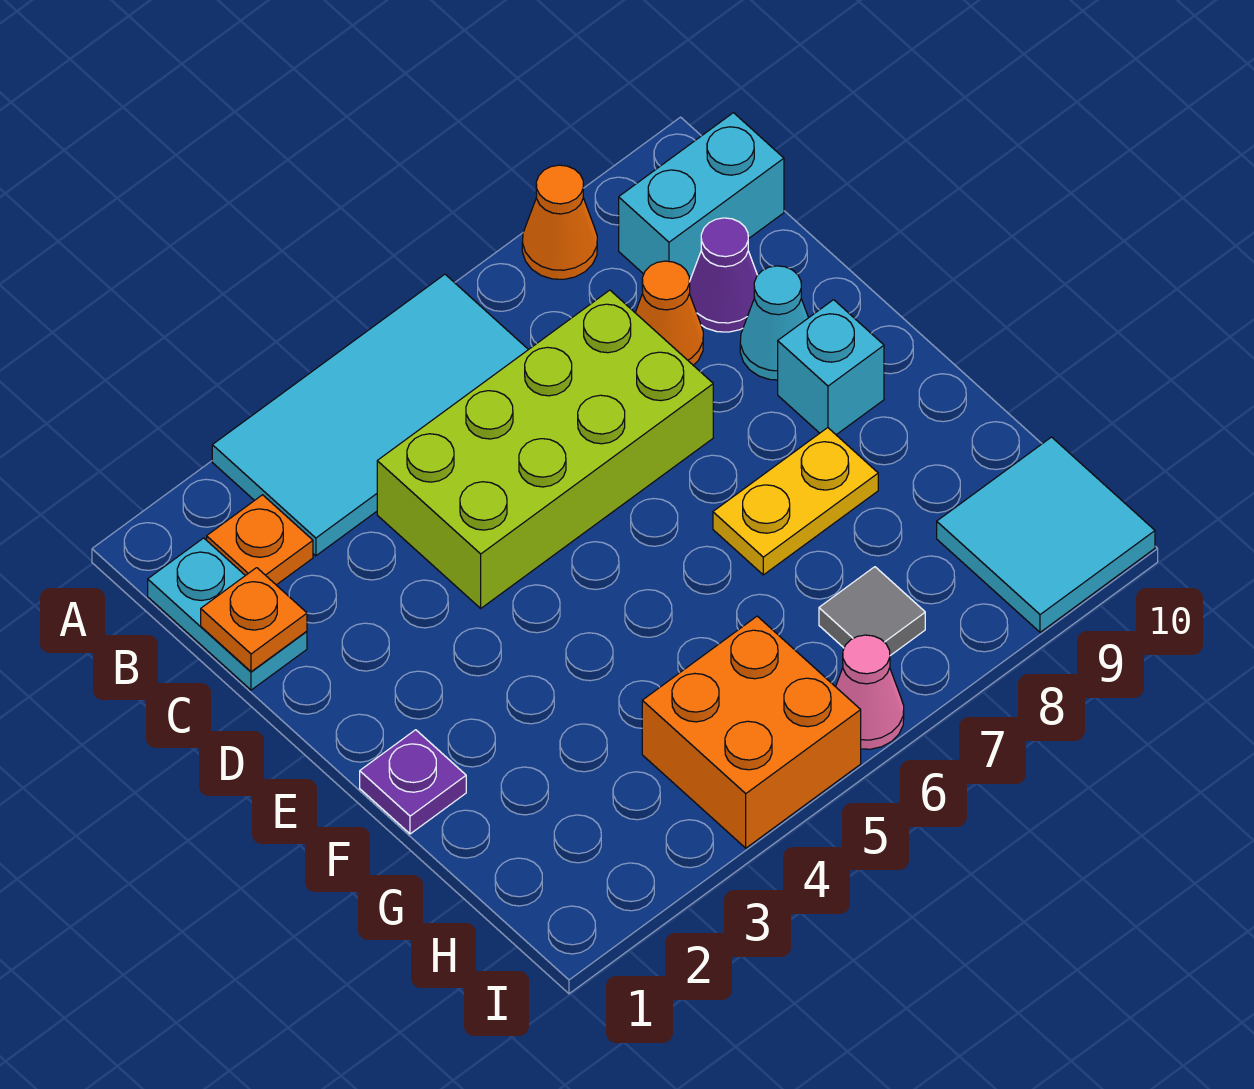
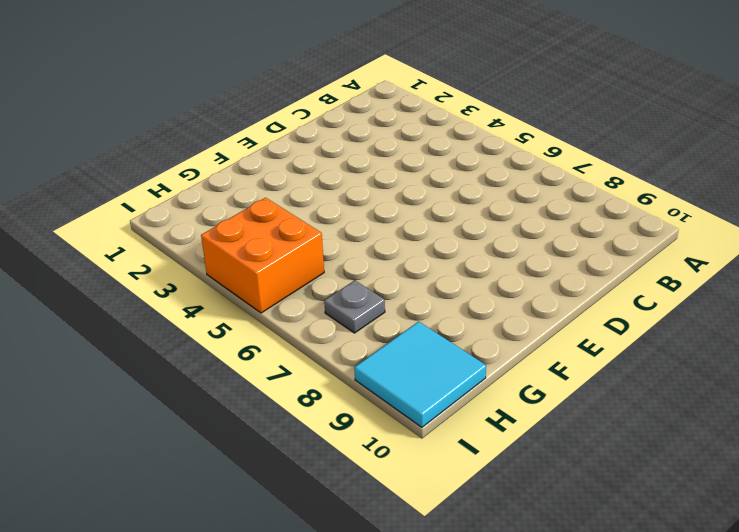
grey 1x1 plate [324,280,385,333] -> grey 1x1 tile [819,567,925,656]
none -> cyan 2x4 tile [212,274,528,556]
none -> orange 1x1 cone [522,165,597,279]
none -> cyan 1x2 plate [148,538,307,690]

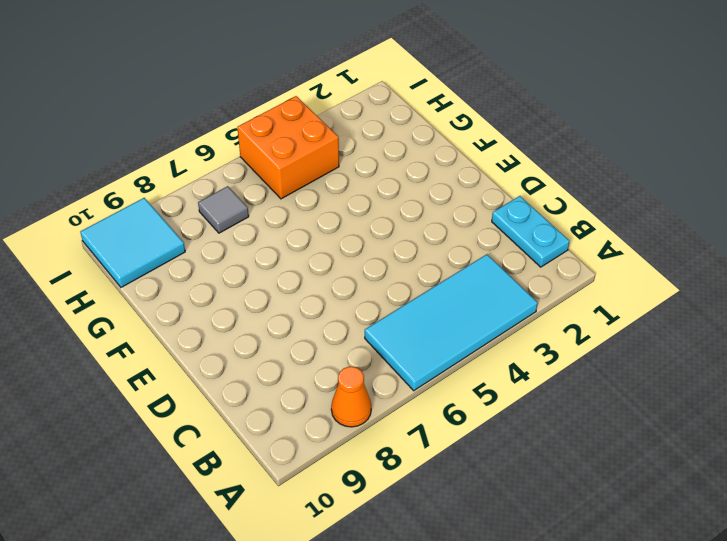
none -> orange 1x1 plate [207,495,313,585]
none -> cyan 1x2 brick [619,113,784,282]
none -> lime 2x4 brick [377,290,713,608]

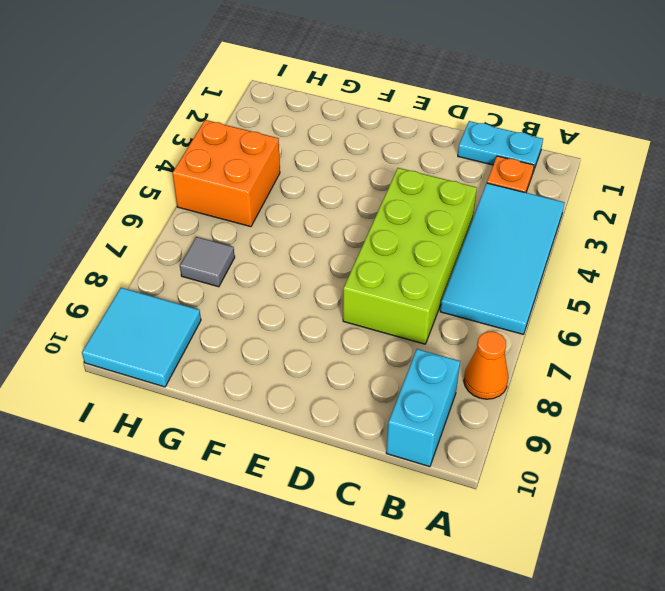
none -> orange 1x1 cone [635,261,703,365]
none -> purple 1x1 cone [689,218,757,332]
none -> cyan 1x1 cone [740,266,808,380]

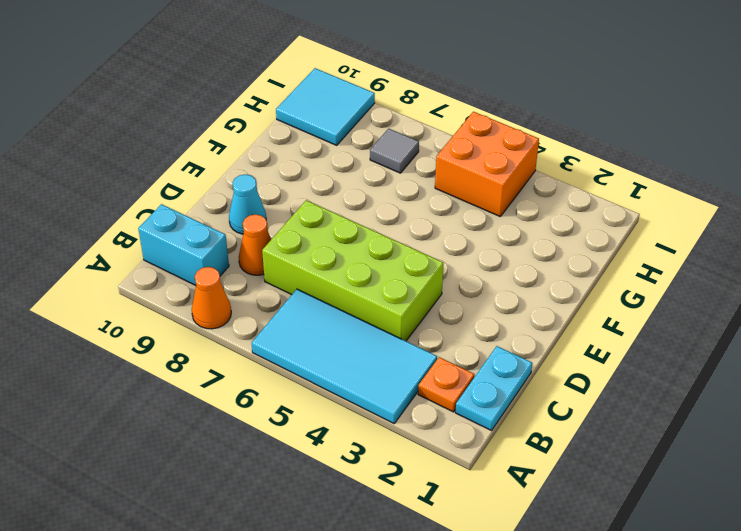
none -> purple 1x1 cone [689,218,757,332]
none -> cyan 1x1 brick [778,300,884,435]
none -> purple 1x1 plate [360,730,466,834]

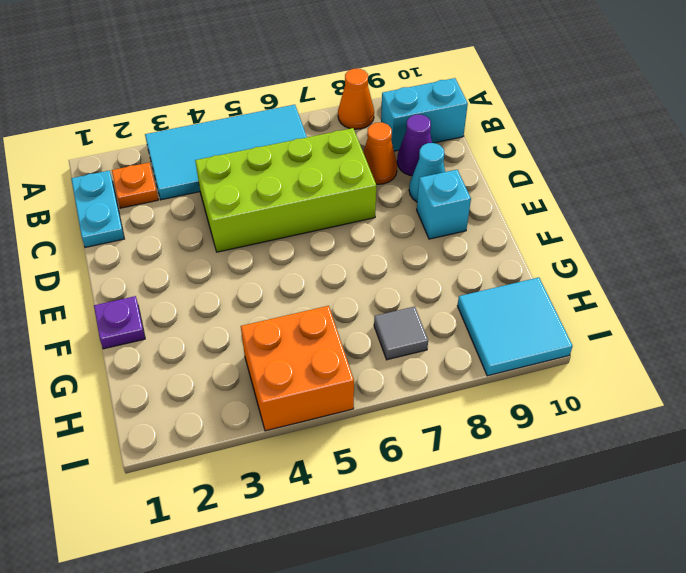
none -> yellow 1x2 plate [713,428,878,575]
none -> pink 1x1 cone [836,635,904,749]
none -> orange 1x1 plate [201,568,307,672]

